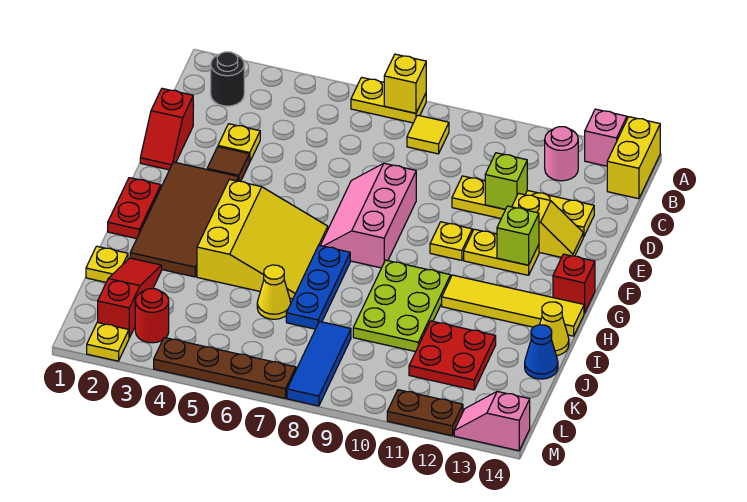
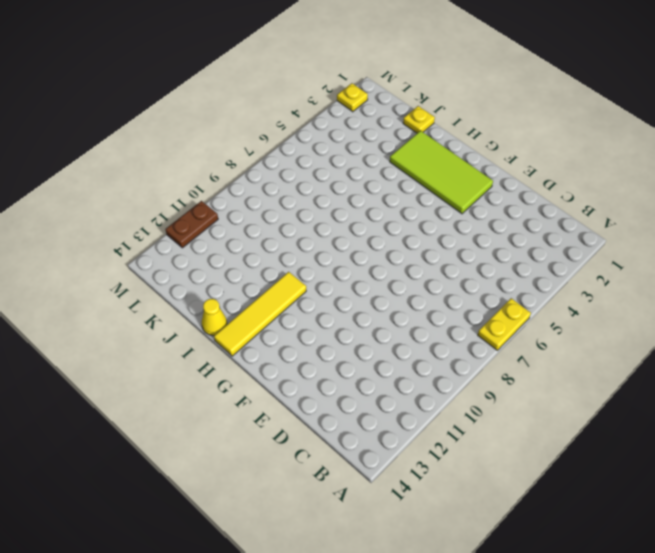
lime 2x4 tile [390,131,493,214] -> brown 2x4 tile [130,162,238,277]
none -> pink 1x1 brick [585,109,627,166]
none -> yellow 1x2 brick [607,117,660,199]
none -> black 1x1 round brick [211,52,244,106]
none -> yellow 1x1 tile [407,115,449,154]

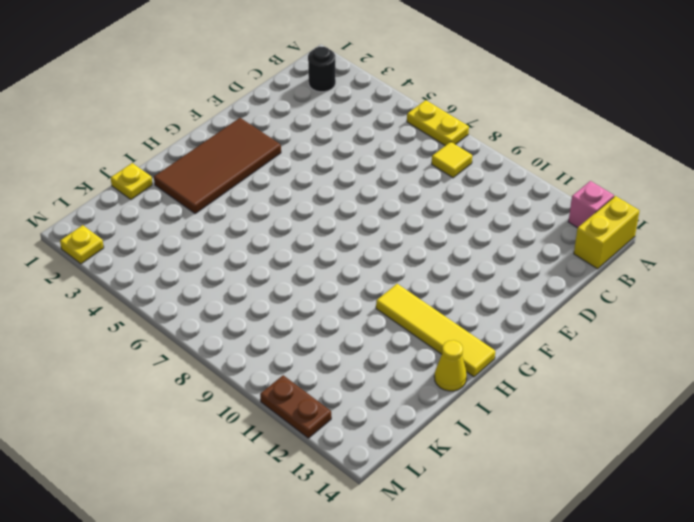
none -> pink 1x1 round brick [545,127,578,181]
none -> red 1x2 slope [140,88,193,170]
none -> yellow 1x1 plate [218,124,260,162]
none -> yellow 1x4 plate [452,176,594,237]

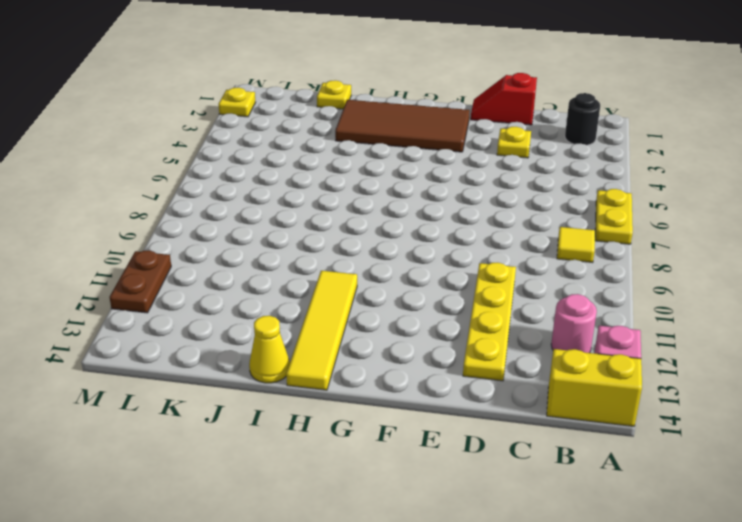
none -> brown 1x1 tile [207,147,249,181]
none -> pink 2x3 slope [320,163,416,268]
none -> yellow 1x2 slope [512,193,583,257]
none -> yellow 1x1 plate [430,222,472,260]

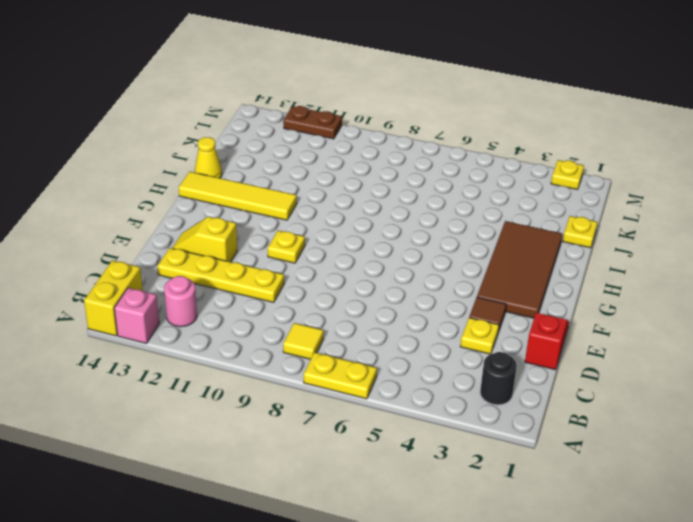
none -> pink 2x3 slope [320,163,416,268]
none -> yellow 1x2 plate [464,229,539,275]
none -> red 1x2 plate [108,178,161,239]
none -> yellow 3x3 slope [197,179,328,299]

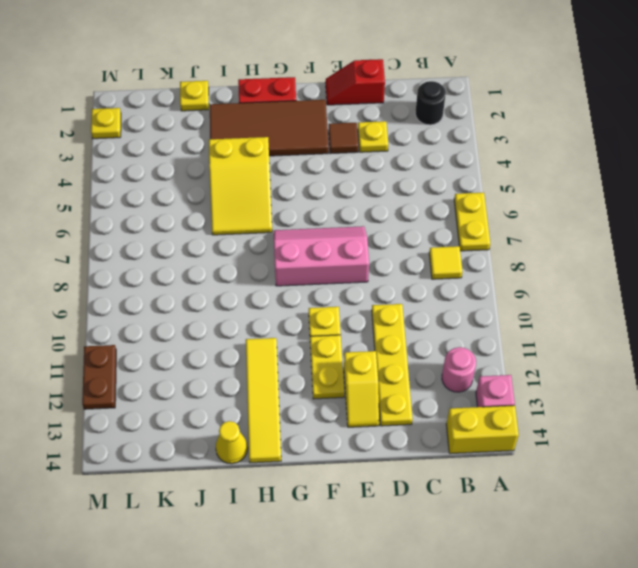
yellow 2x3 slope [209,137,272,235] -> yellow 3x3 slope [197,179,328,299]
none -> red 1x1 brick [553,254,595,313]
none -> blue 1x3 plate [286,245,350,329]
none -> lime 2x3 plate [353,260,451,352]
none -> red 1x3 slope [98,258,162,338]

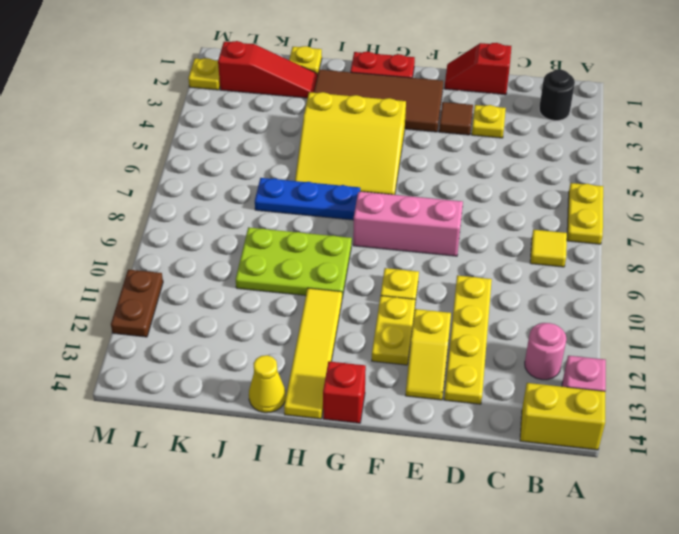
none -> yellow 1x1 cone [257,265,291,319]
none -> red 2x2 plate [409,321,496,390]
none -> blue 1x1 cone [525,325,558,379]
none -> blue 1x3 tile [287,322,351,406]

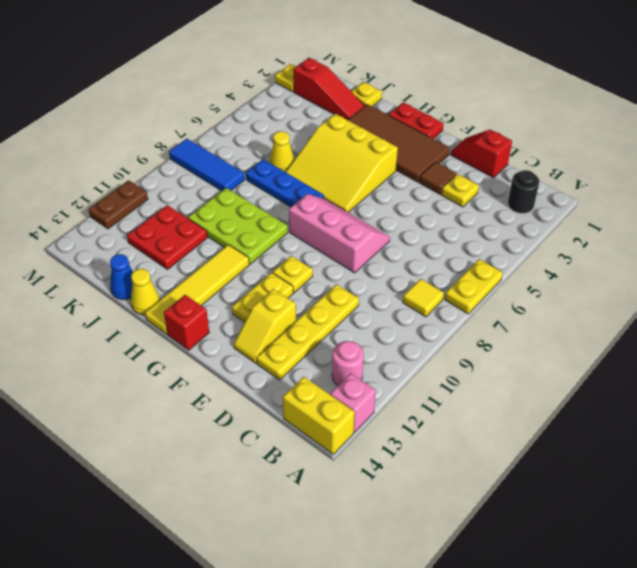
none -> red 1x1 round brick [135,289,169,343]
none -> brown 1x4 plate [154,338,296,398]
none -> pink 1x2 slope [454,391,530,451]
none -> yellow 1x1 brick [384,54,426,113]

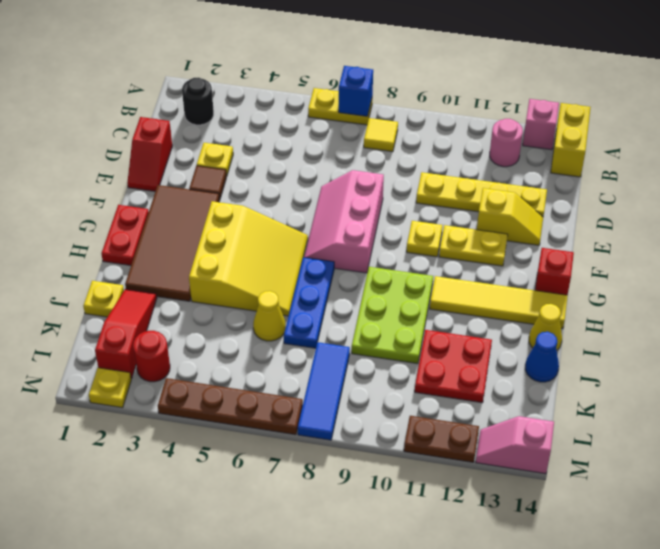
blue 1x1 brick [339,66,373,116] -> yellow 1x1 brick [384,54,426,113]
none -> lime 1x1 brick [485,153,527,209]
none -> lime 1x1 brick [497,206,539,265]

